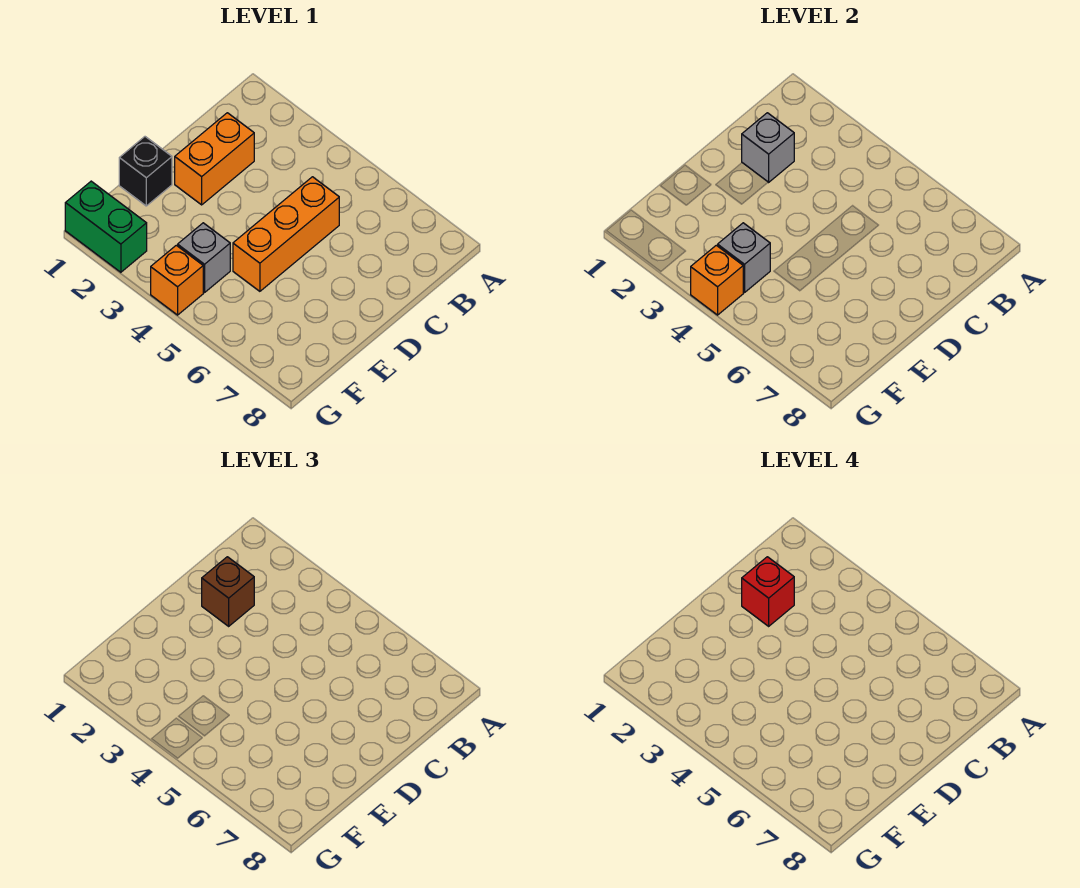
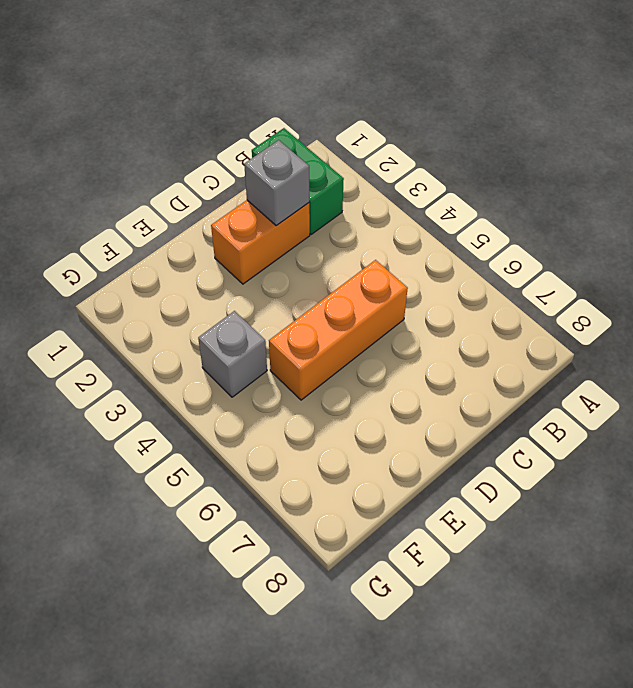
green 1x2 brick [252,128,344,235] -> green 1x2 brick moved to [65,181,147,272]
none -> black 1x1 brick [119,137,172,206]
none -> orange 1x1 brick [151,245,203,315]

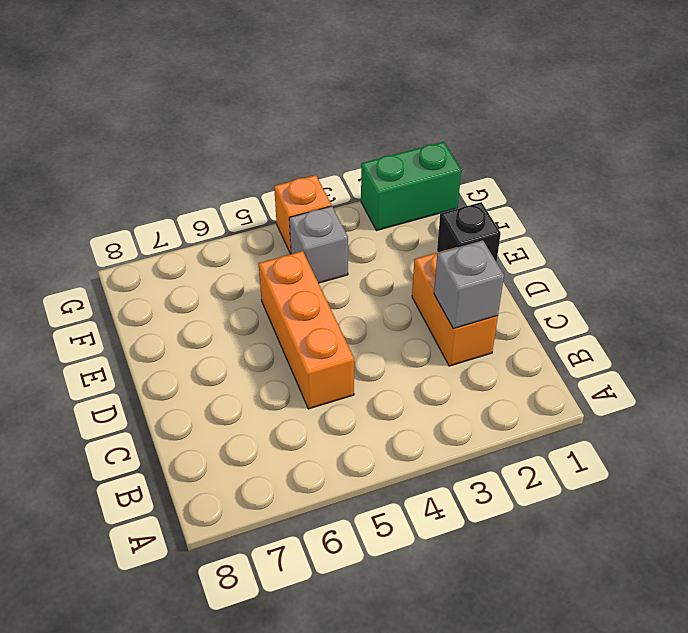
none -> grey 1x1 brick [718,223,770,293]
none -> orange 1x1 brick [691,245,743,315]

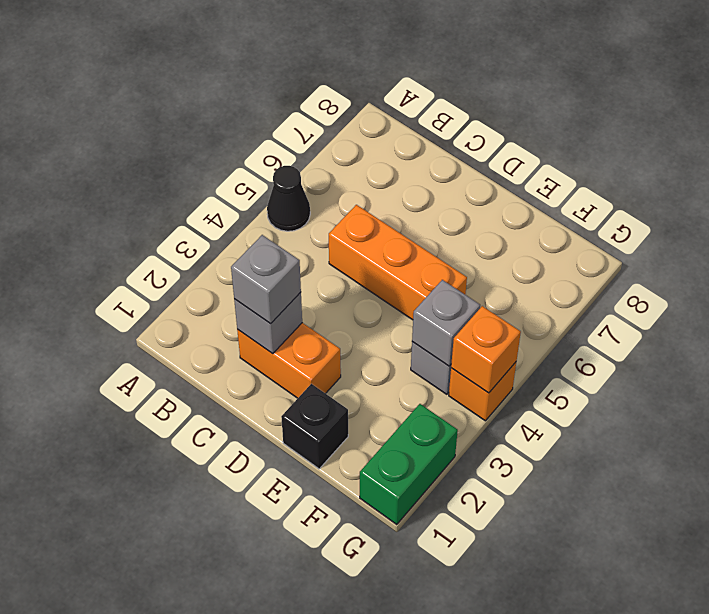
black 1x1 cone [267,166,310,231] -> none
grey 1x1 brick [231,235,301,324] -> brown 1x1 brick [202,557,254,626]
none -> red 1x1 brick [742,557,794,626]

